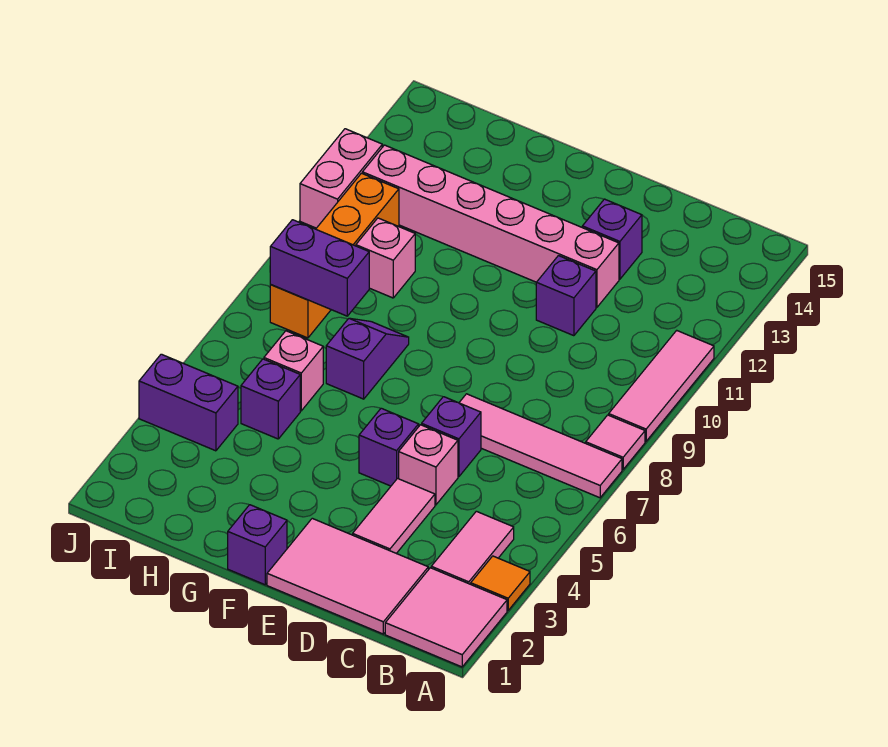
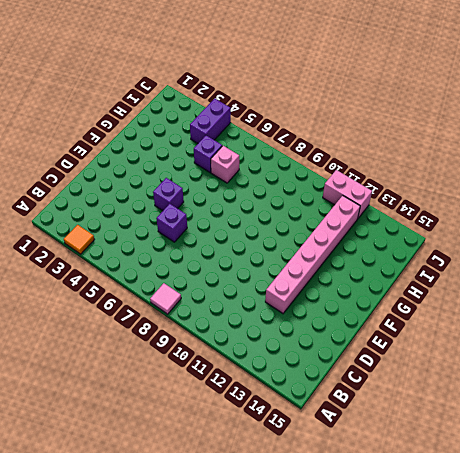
none -> pink 2x2 tile [385,568,507,667]
none -> pink 1x4 tile [459,394,622,498]
none -> pink 1x3 tile [609,330,714,441]

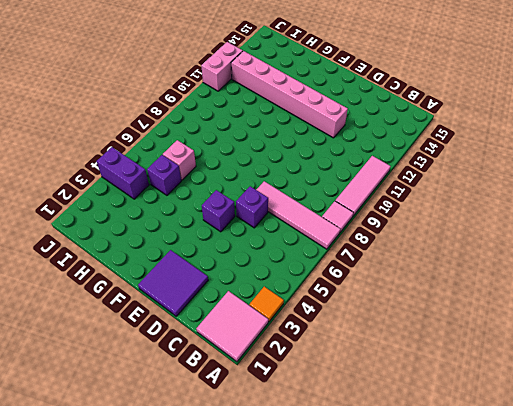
purple 2x2 tile [138,250,208,316] -> pink 2x3 tile [267,518,428,634]
none -> pink 1x2 tile [431,511,514,584]
none -> pink 1x2 tile [353,479,435,553]
none -> pink 1x1 brick [399,425,458,505]

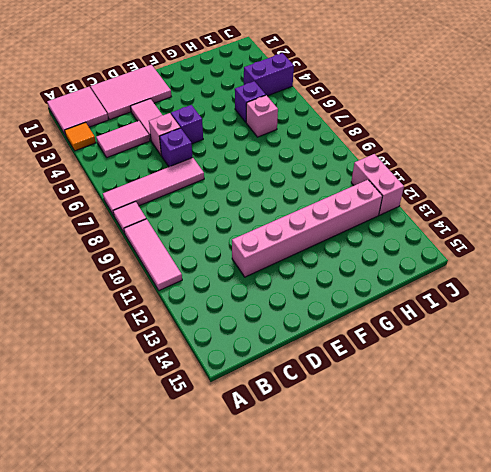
pink 1x2 tile [96,121,150,158] -> pink 1x2 tile turned to [431,511,514,584]
none -> purple 1x1 brick [536,256,596,336]
none -> purple 1x1 brick [582,199,642,279]
none -> purple 1x1 brick [228,505,287,585]

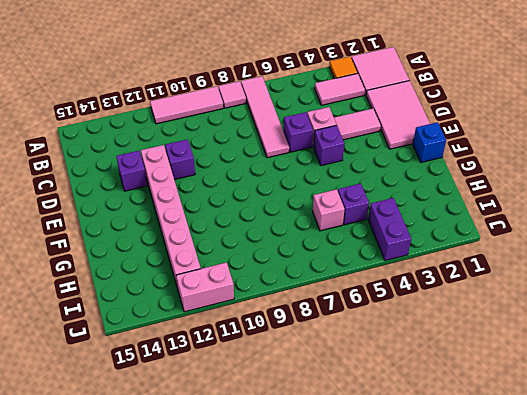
blue 1x1 brick [413,122,446,163] -> purple 1x1 brick [228,505,287,585]
none -> purple 1x2 slope [326,318,409,399]
none -> pink 1x1 brick [356,218,415,298]
none -> orange 1x4 brick [270,173,399,338]

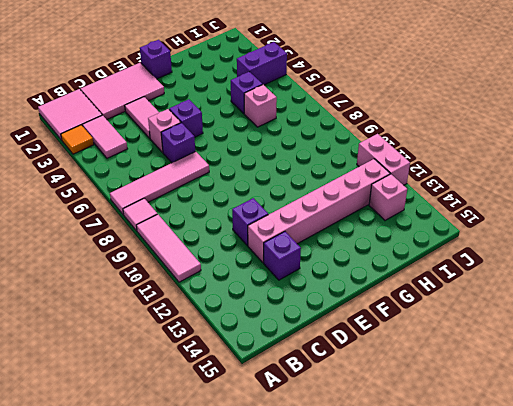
pink 1x1 brick [369,174,407,220] -> pink 1x1 brick moved to [356,218,415,298]
none -> purple 1x2 slope [326,318,409,399]
none -> orange 1x4 brick [270,173,399,338]
none -> purple 1x2 brick [270,220,369,316]

